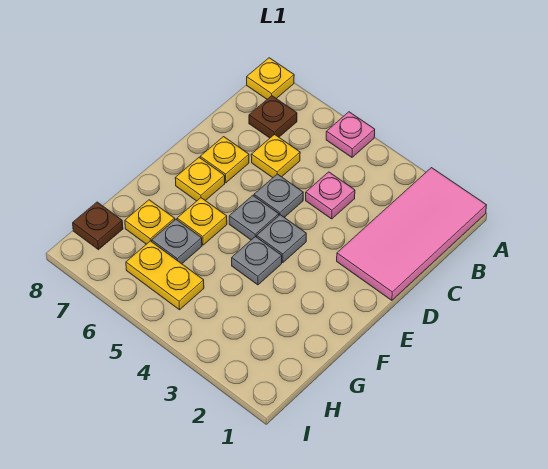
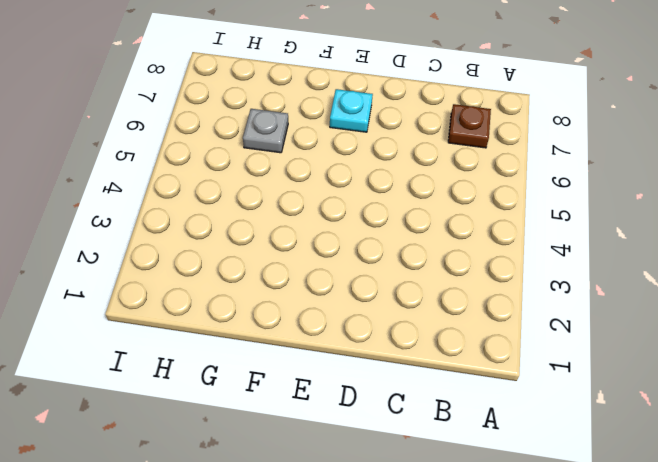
cyan 1x1 plate [330,89,373,132] -> yellow 1x1 plate [175,158,225,201]
none -> pink 2x4 tile [337,168,487,300]
none -> pink 1x1 plate [326,112,375,157]
none -> yellow 1x1 plate [247,58,294,99]

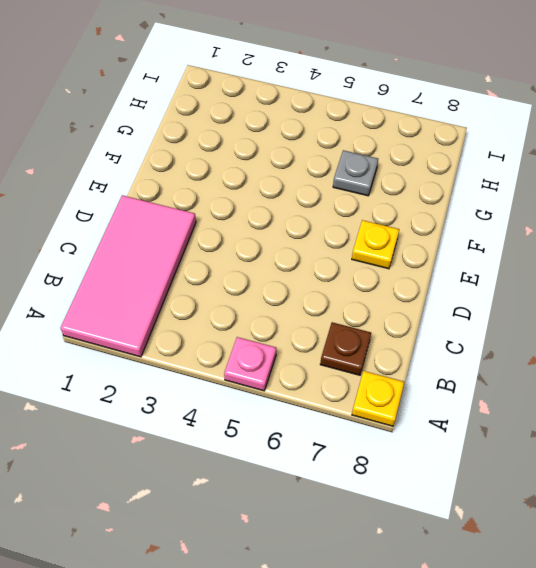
none -> pink 1x1 plate [306,172,355,219]
none -> yellow 1x1 plate [251,134,300,178]
none -> grey 1x1 plate [254,174,303,217]

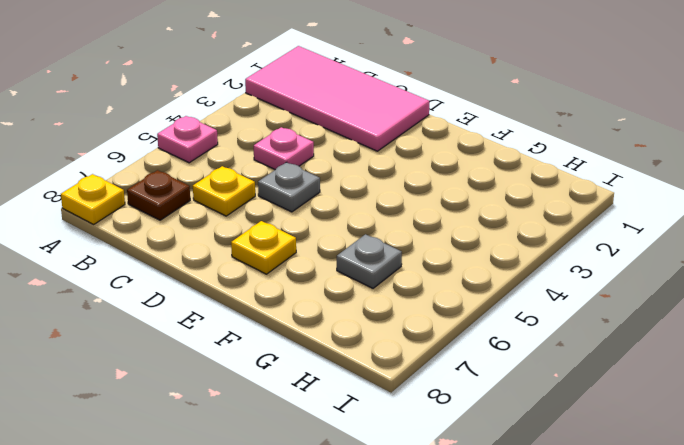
none -> yellow 1x1 plate [200,137,249,183]
none -> grey 1x1 plate [257,215,306,263]
none -> grey 1x1 plate [229,196,279,240]

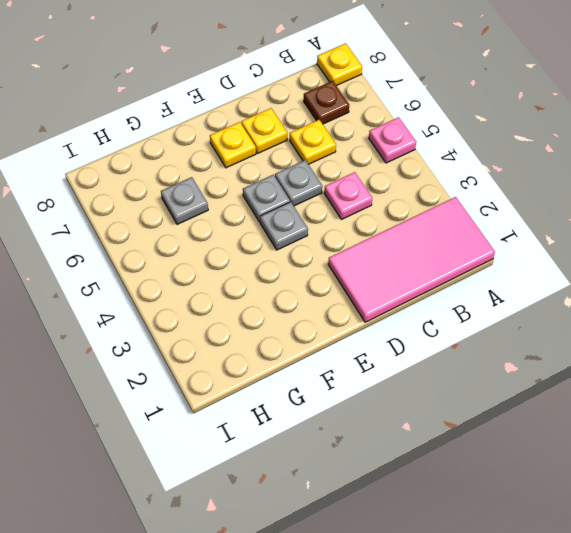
none -> grey 1x1 plate [232,236,282,285]
none -> yellow 1x1 plate [177,198,227,245]
none -> yellow 1x1 plate [125,200,175,244]

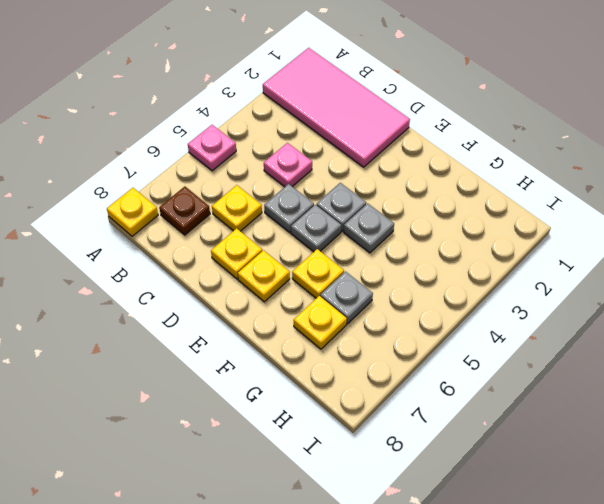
none -> yellow 1x2 plate [126,241,204,310]
none -> brown 1x1 plate [73,202,123,250]

